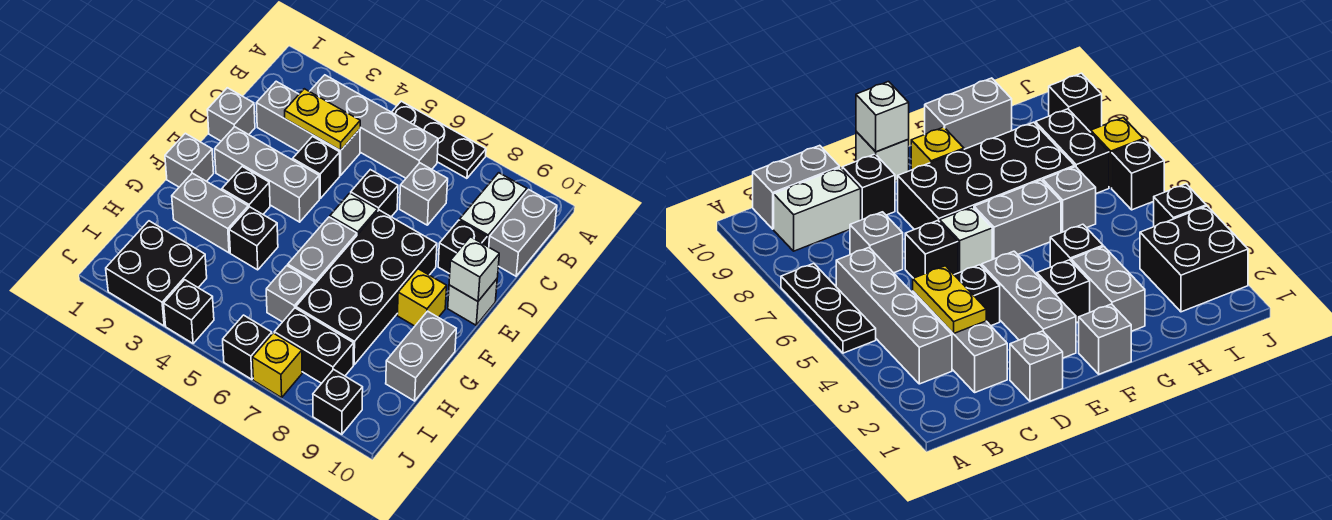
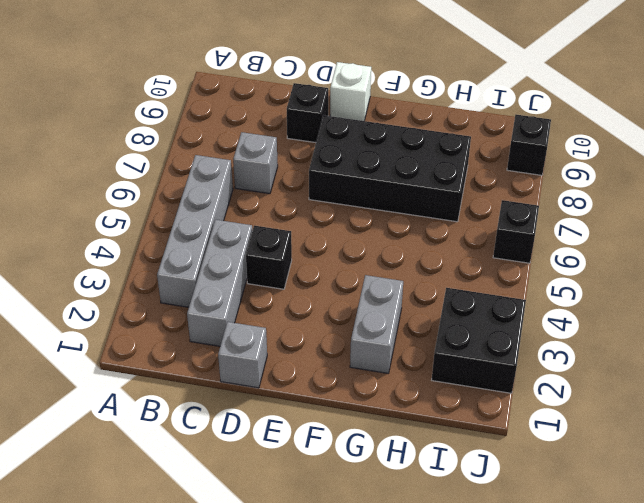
none -> black 1x3 plate [392,101,486,178]
none -> white 1x2 brick [460,173,527,247]
none -> grey 1x2 brick [489,190,557,276]
none -> black 1x1 brick [351,170,398,217]

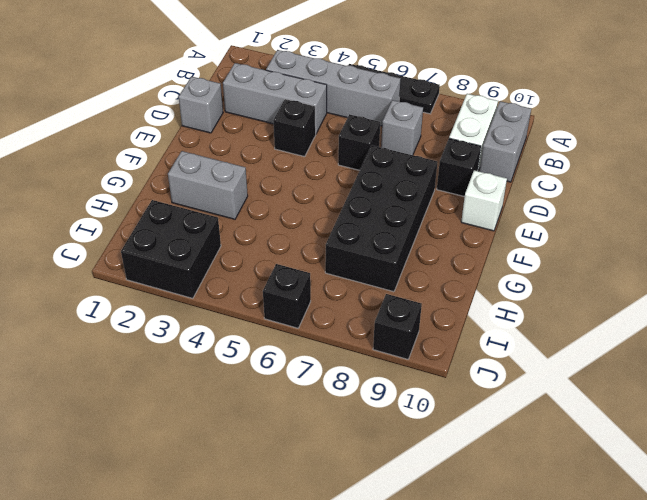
none -> grey 1x3 brick [215,127,319,222]
none -> white 1x1 brick [330,193,378,235]
none -> grey 1x1 brick [165,133,214,187]
none -> black 1x1 brick [222,167,270,214]

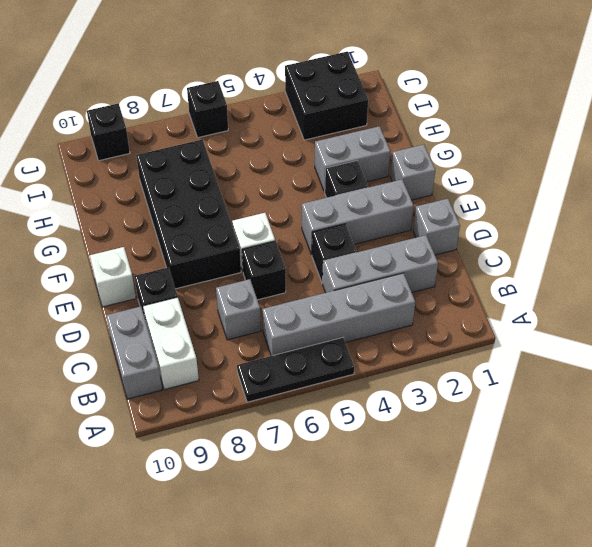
none -> grey 1x2 brick [288,217,357,284]
none -> yellow 1x1 brick [397,269,447,326]
none -> black 1x1 brick [229,207,278,270]
none -> grey 1x2 brick [386,311,456,401]

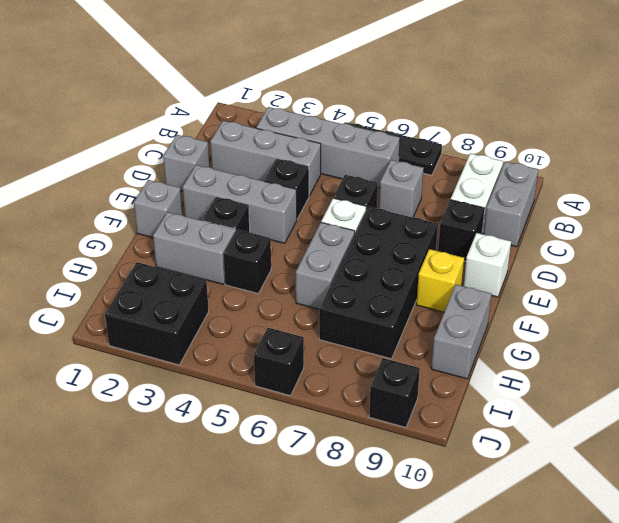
none -> grey 1x1 brick [266,266,315,322]
none -> black 1x2 brick [274,308,354,383]
none -> black 1x1 brick [164,280,214,343]
none -> yellow 1x1 brick [252,333,302,398]

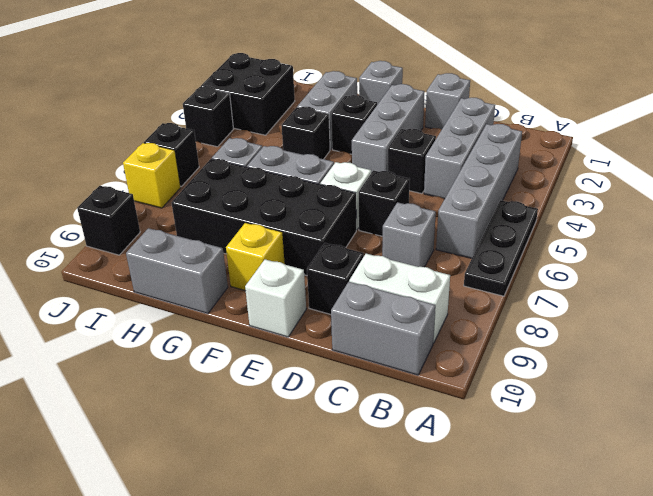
none -> black 1x2 brick [274,308,354,383]
none -> yellow 1x2 plate [285,89,360,150]
none -> white 1x1 brick [449,237,499,301]

